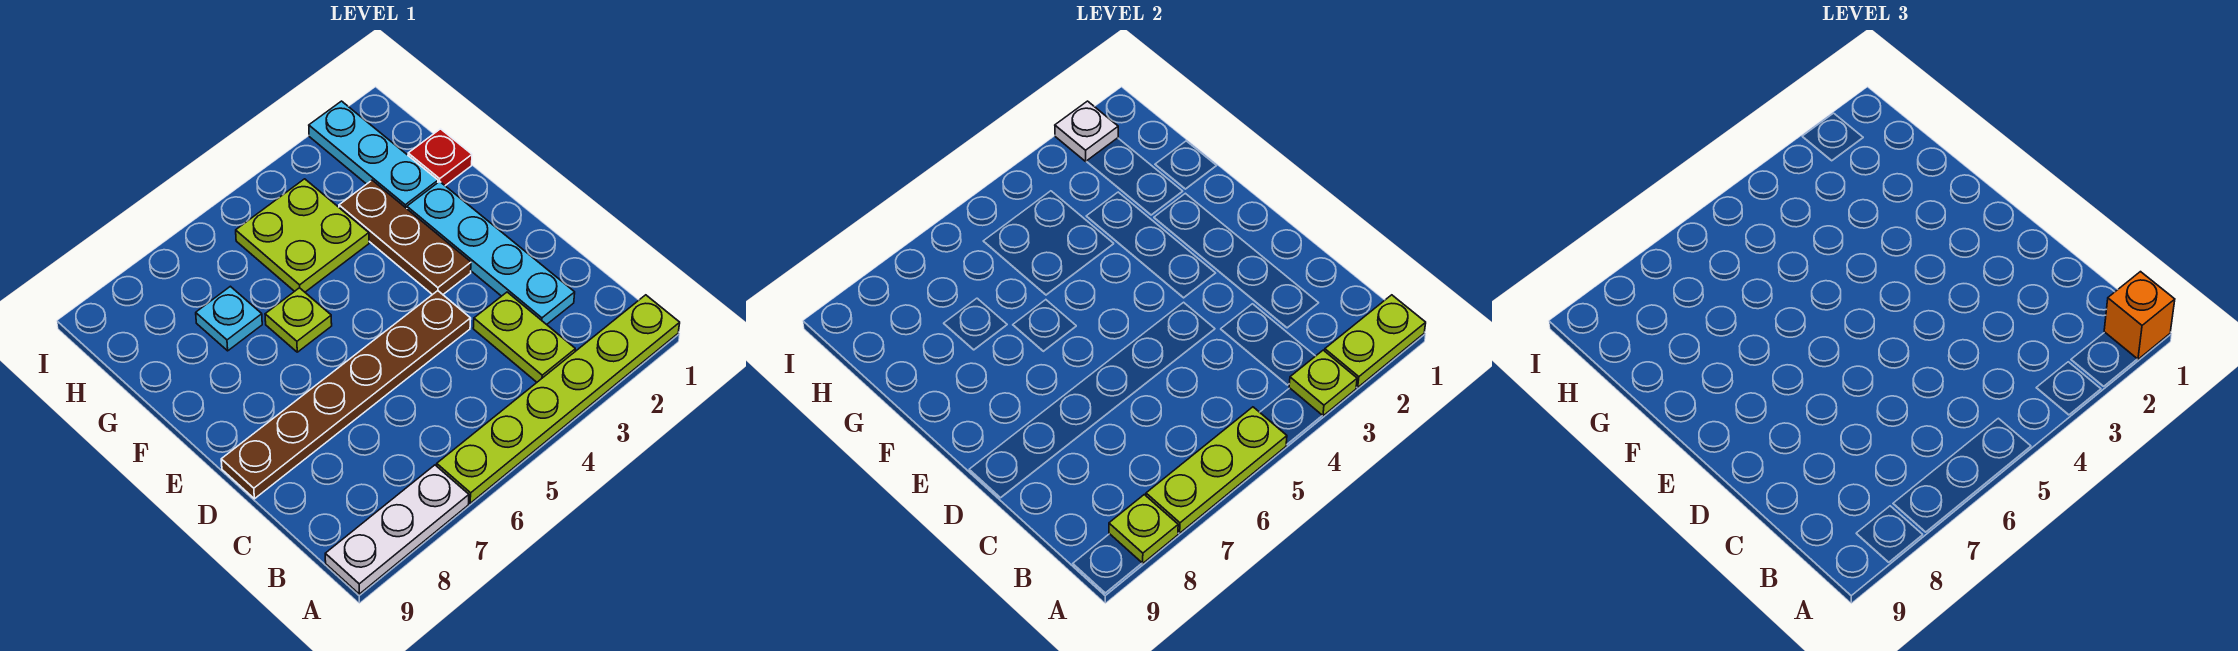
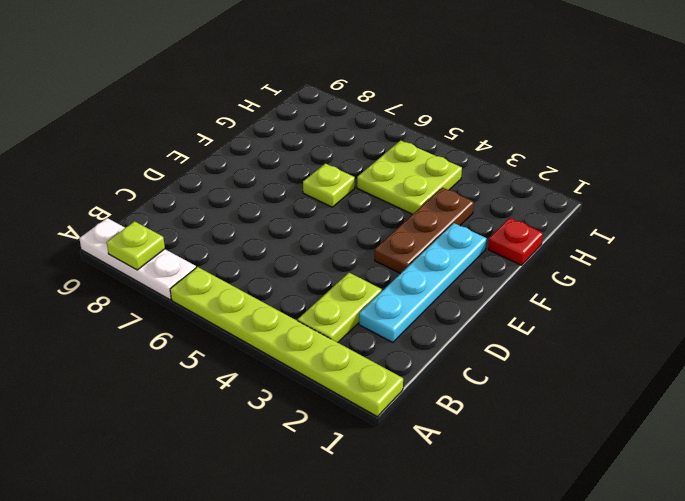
none -> brown 1x6 plate [221,291,471,499]
none -> cyan 1x3 plate [309,101,438,209]
none -> cyan 1x1 plate [196,286,262,351]

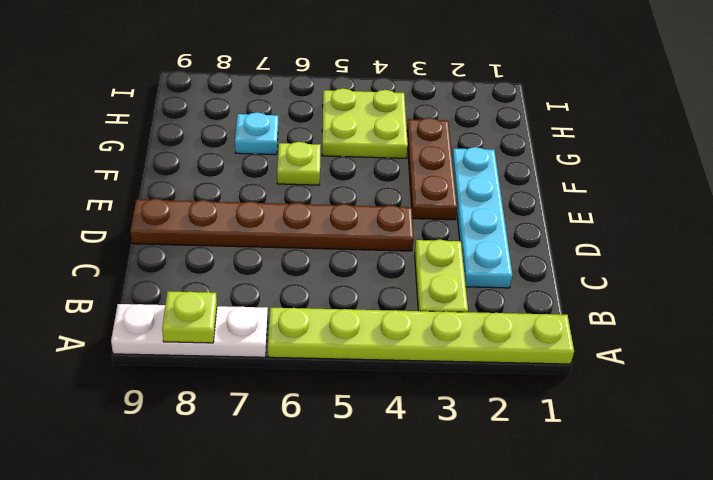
none -> red 1x1 plate [408,129,472,186]
none -> cyan 1x3 plate [309,101,438,209]
none -> lime 1x2 plate [1325,295,1426,387]

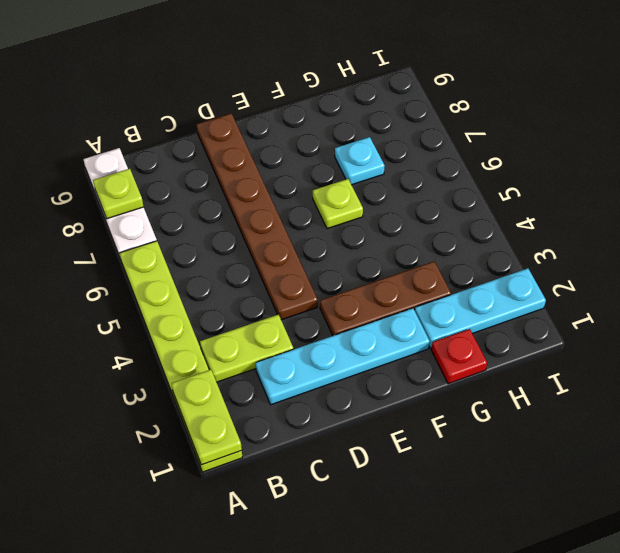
none -> lime 2x2 plate [236,179,369,292]
none -> lime 1x1 plate [1289,350,1357,416]
none -> lime 1x3 plate [1146,407,1287,533]

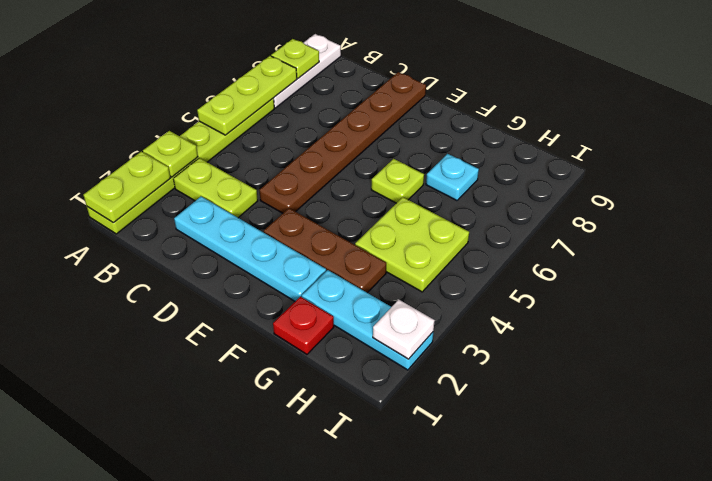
none -> orange 1x1 brick [2104,272,2175,359]

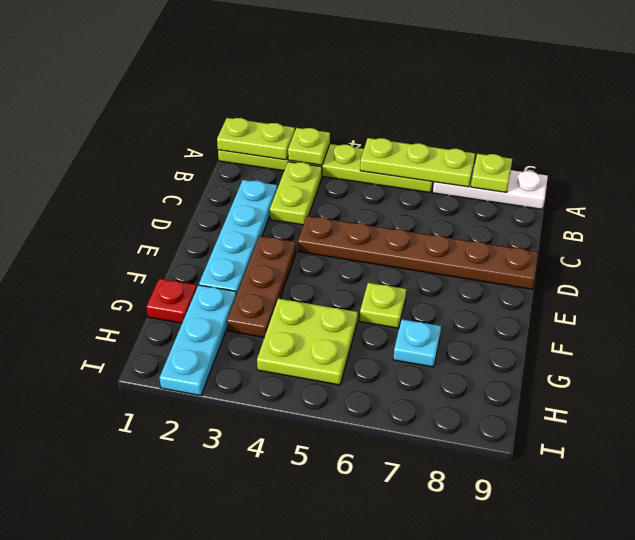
none -> white 1x1 plate [1055,101,1118,161]
none -> orange 1x1 brick [2104,272,2175,359]

